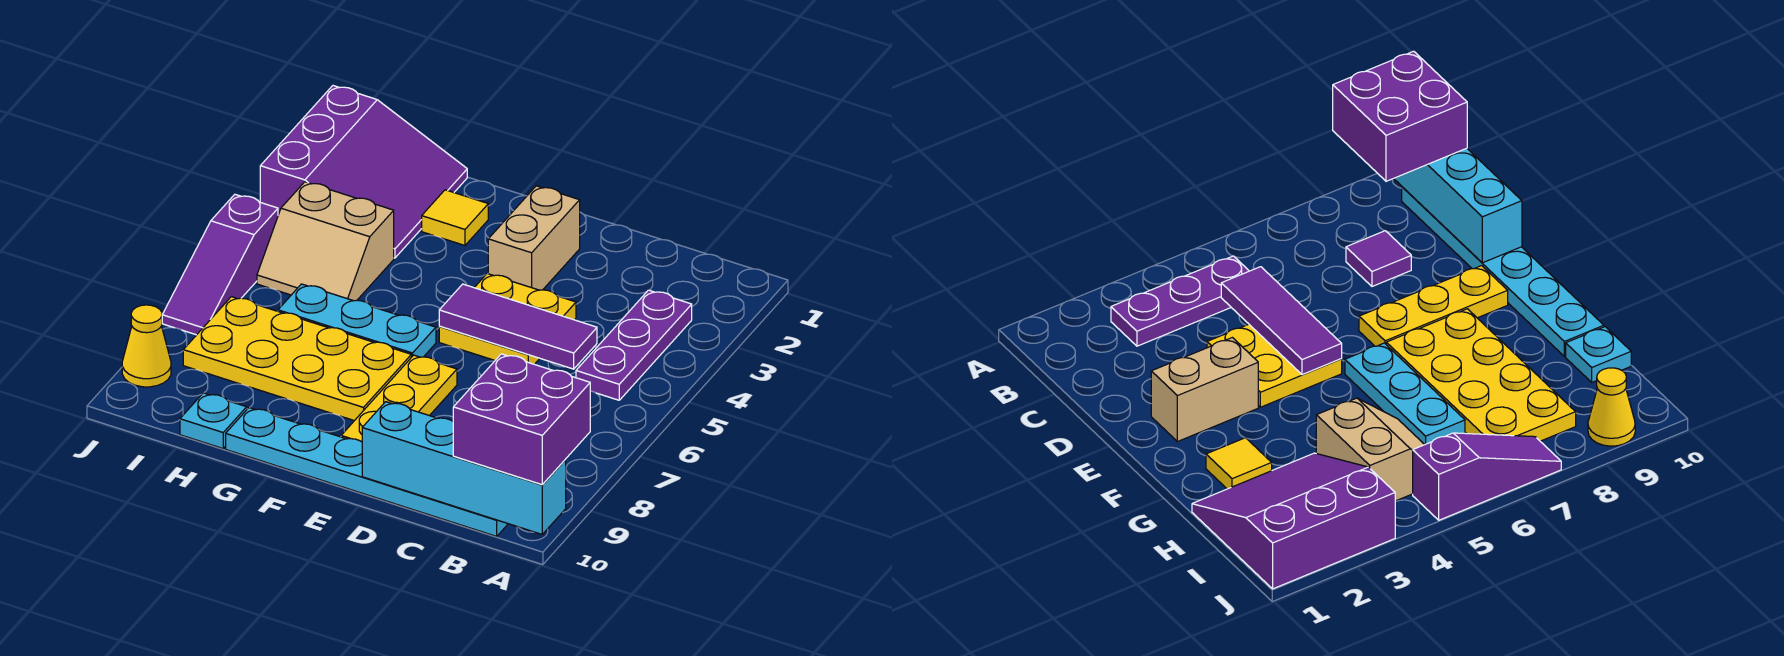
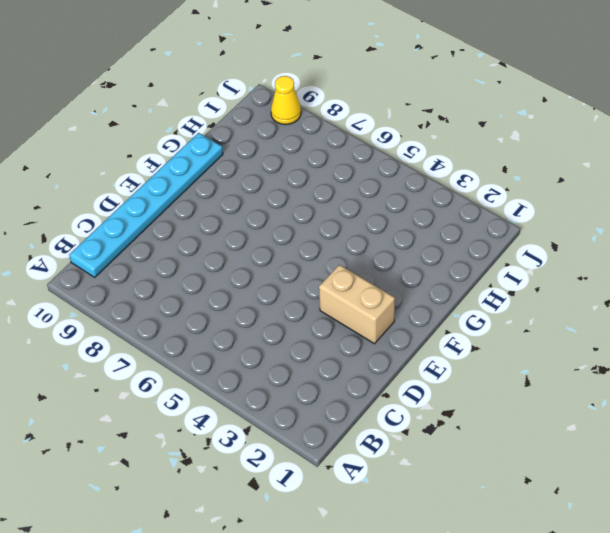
none -> purple 1x3 plate [576,290,692,400]
none -> purple 1x1 tile [1346,231,1411,286]
none -> yellow 2x2 plate [439,274,576,364]

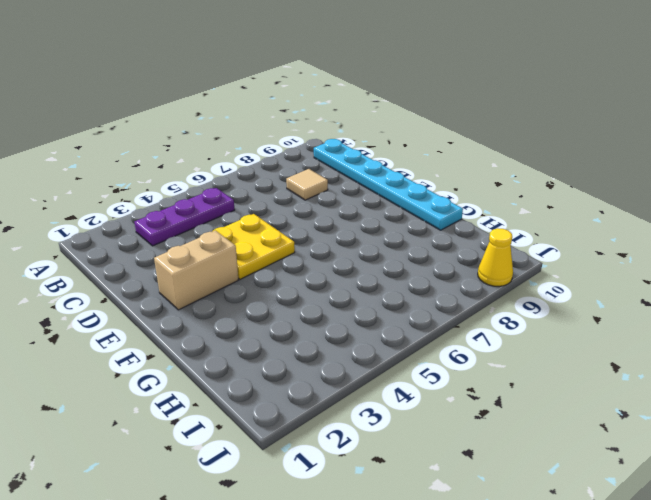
tan 1x1 tile [286,169,328,200] -> purple 1x1 tile [1346,231,1411,286]
none -> yellow 1x3 plate [341,355,457,442]
none -> cyan 1x3 plate [278,284,436,357]
none -> yellow 2x4 plate [183,297,411,421]

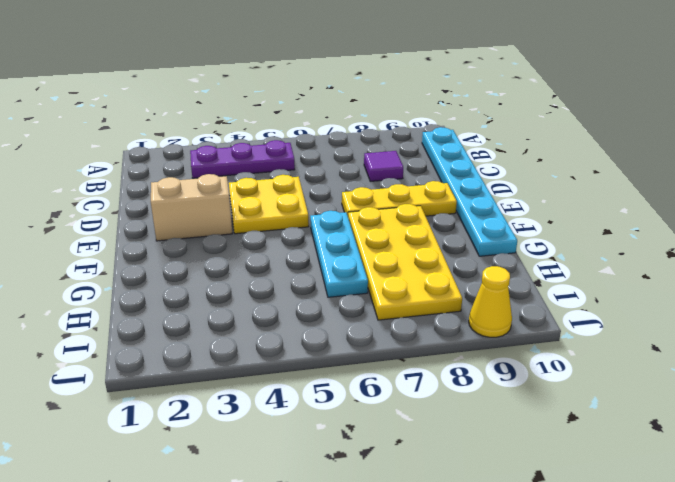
none -> yellow 1x1 tile [422,190,488,245]
none -> purple 3x3 slope [260,86,467,258]
none -> tan 2x2 slope [257,182,394,301]

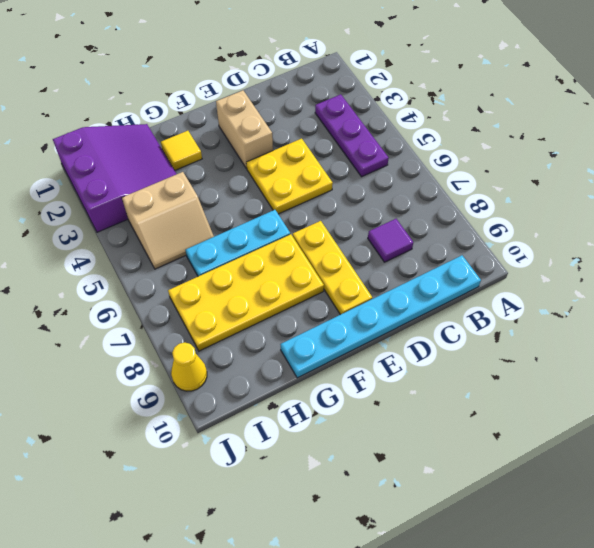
none -> cyan 1x1 plate [180,393,247,449]
none -> purple 1x3 slope [162,194,278,335]
none -> cyan 1x4 brick [362,402,566,534]

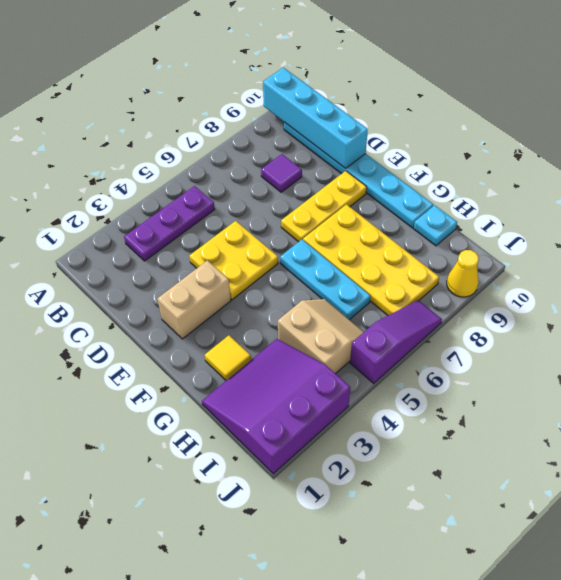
none -> purple 1x3 tile [439,284,597,369]
none -> purple 2x2 brick [453,354,590,485]

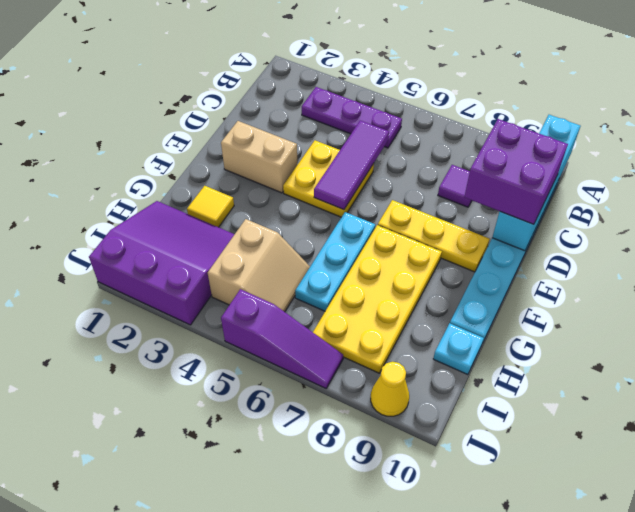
purple 2x2 brick [464,119,568,224] -> purple 2x2 brick moved to [453,354,590,485]

